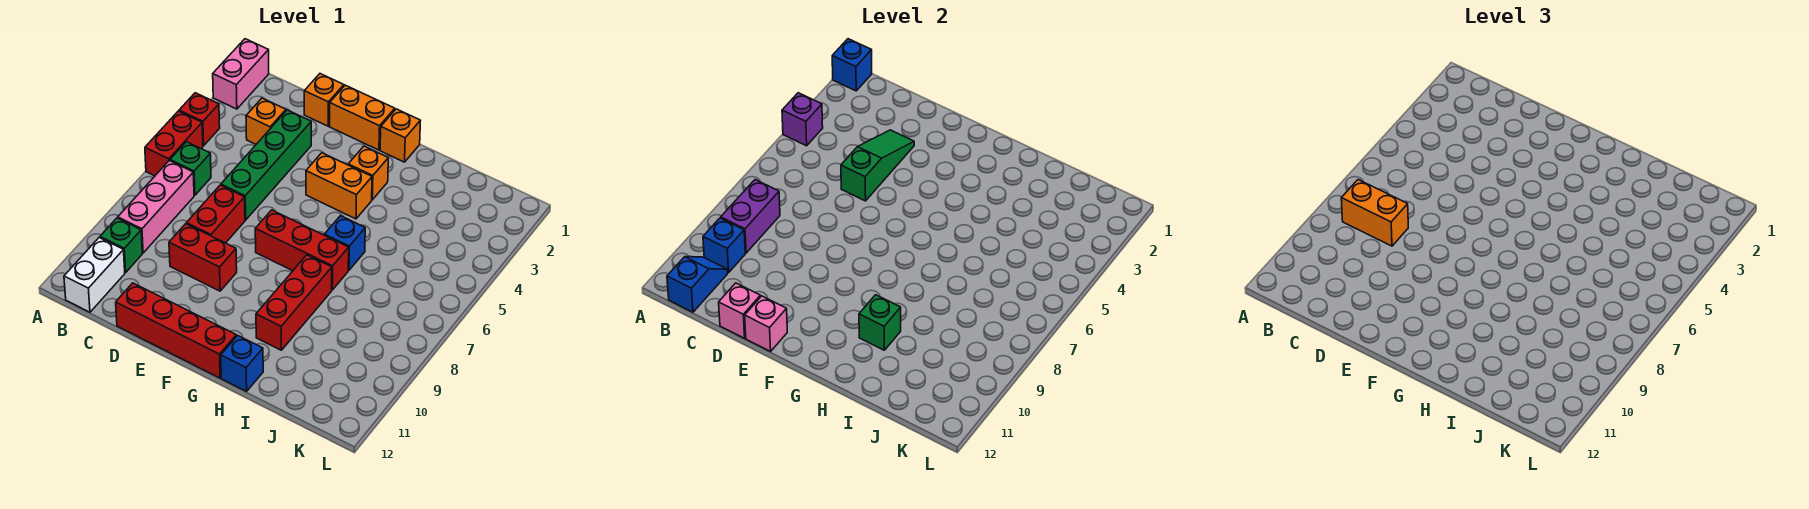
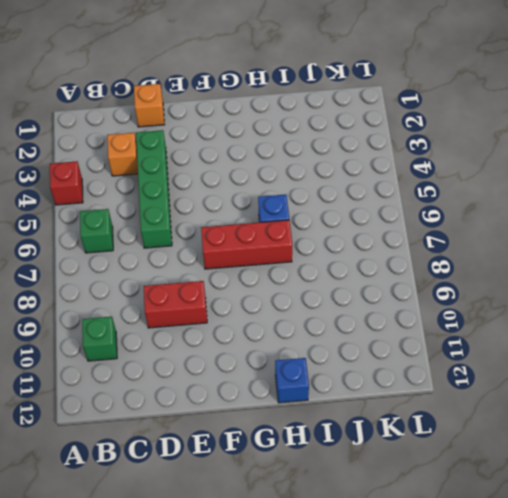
none -> pink 1x2 brick [213,39,269,109]
none -> red 1x2 brick [145,111,203,176]
none -> pink 1x3 brick [118,161,194,253]
none -> white 1x2 brick [64,238,125,312]

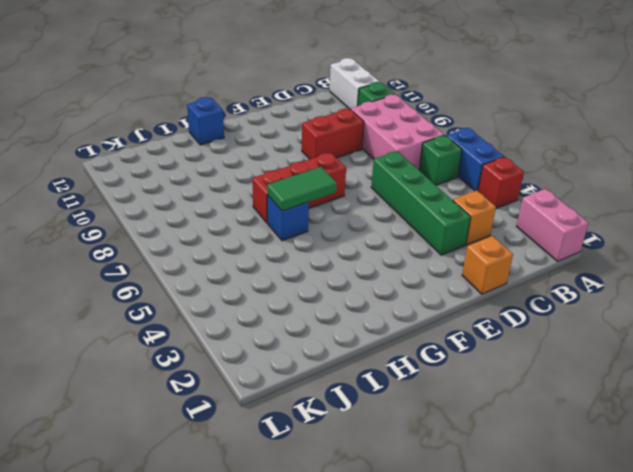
blue 1x2 brick [446,128,504,191] -> red 1x2 brick [145,111,203,176]
pink 2x3 brick [351,95,444,170] -> pink 1x3 brick [118,161,194,253]
green 1x2 tile [267,167,337,211] -> none
none -> red 1x2 brick [186,185,245,243]
none -> red 1x4 brick [116,283,236,378]
none -> orange 1x2 brick [330,85,395,150]
none -> orange 1x2 brick [306,153,372,219]

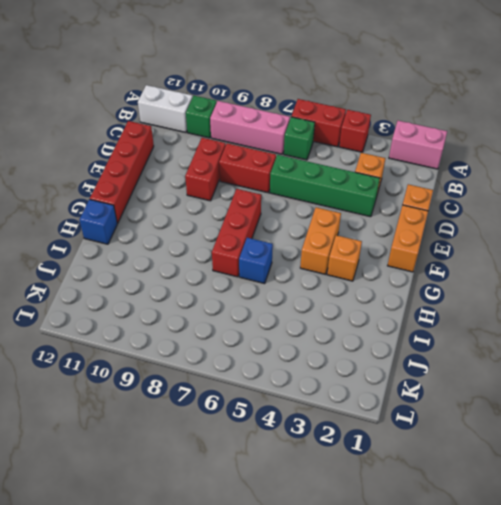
none -> orange 1x1 brick [380,109,420,162]
none -> red 1x3 brick [256,255,332,350]
none -> blue 1x1 brick [832,39,872,91]
none -> purple 1x1 brick [782,93,823,146]

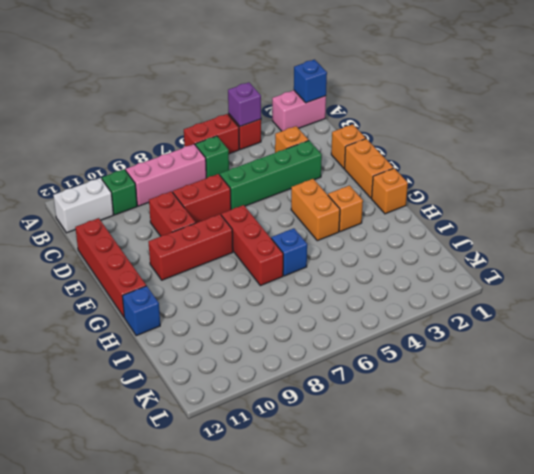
red 1x3 brick [149,214,233,280] -> red 1x3 brick moved to [256,255,332,350]
none -> purple 1x2 brick [721,180,780,253]
none -> blue 1x1 brick [703,218,745,273]
none -> blue 1x2 slope [667,257,728,312]
none -> green 1x3 slope [841,130,914,201]

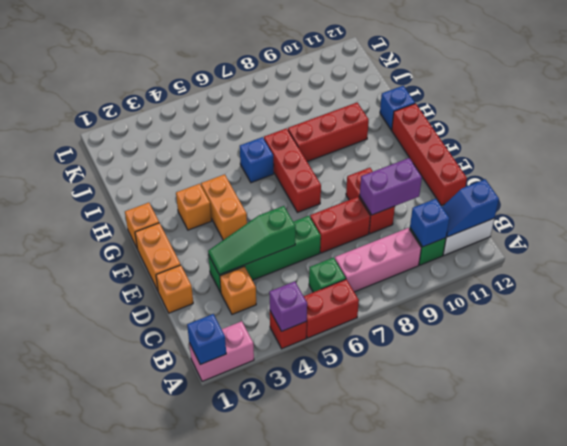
purple 1x2 brick [360,158,422,215] -> purple 1x2 brick moved to [721,180,780,253]
none -> pink 1x1 brick [719,283,761,338]
none -> pink 1x1 brick [745,296,787,351]
none -> green 1x1 brick [859,295,901,350]
none -> orange 1x2 brick [1341,180,1408,246]

